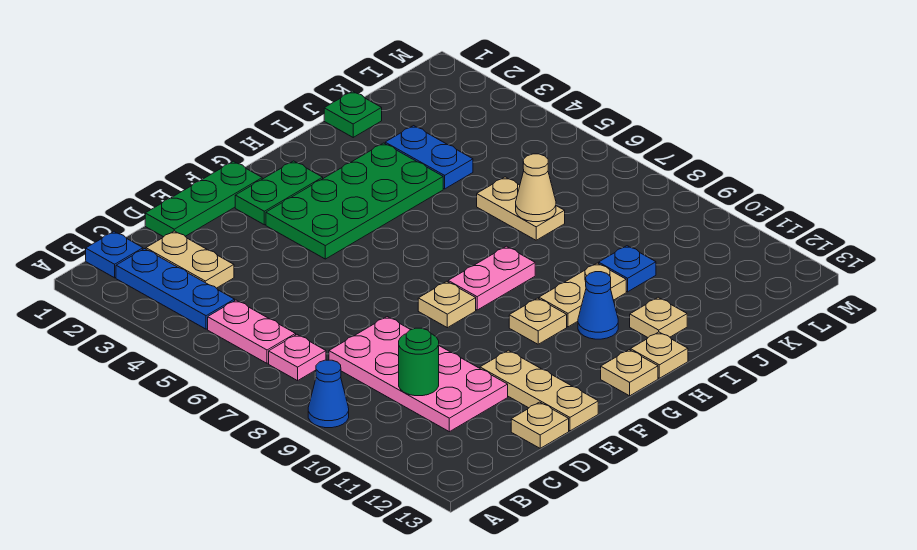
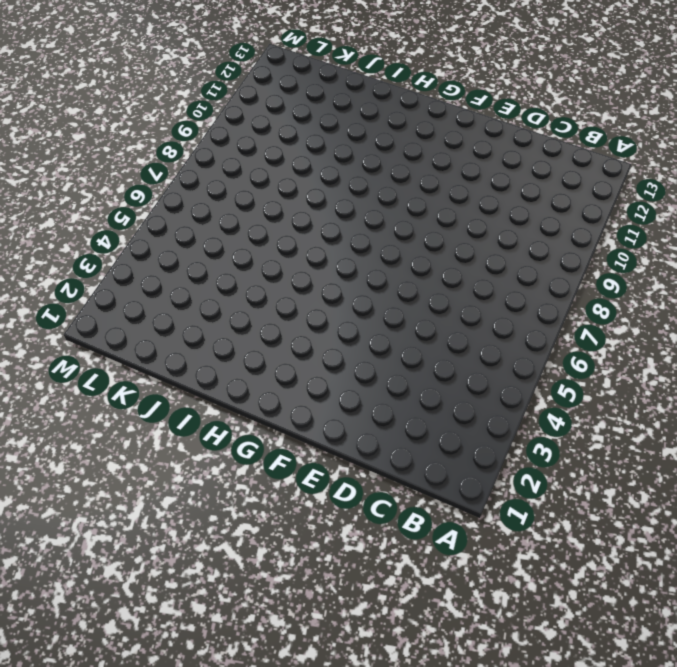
none -> blue 1x1 cone [308,360,349,428]
none -> blue 1x1 plate [86,232,143,278]
none -> blue 1x3 plate [116,249,235,329]

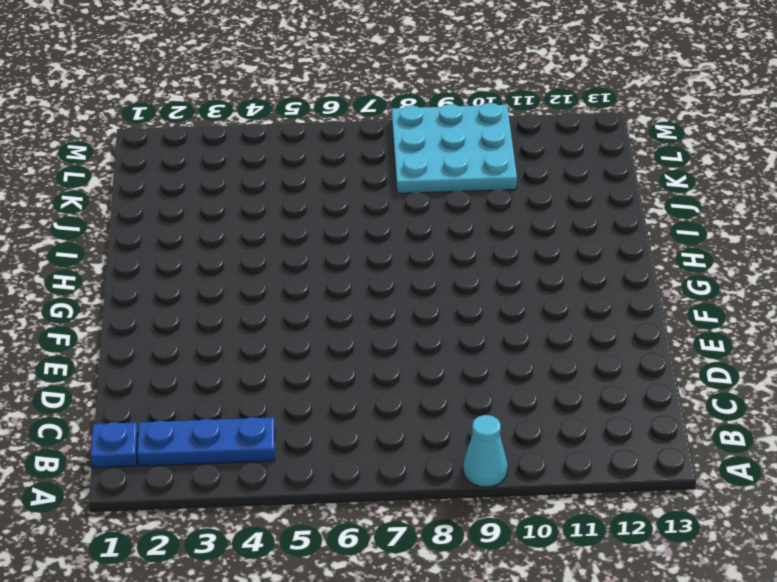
cyan 1x1 cone [463,415,508,487] -> blue 1x1 cone [308,360,349,428]
cyan 3x3 plate [392,103,517,194] -> none
none -> pink 1x2 plate [208,300,296,363]
none -> pink 1x1 plate [269,335,326,381]
none -> tan 1x2 plate [146,231,234,288]

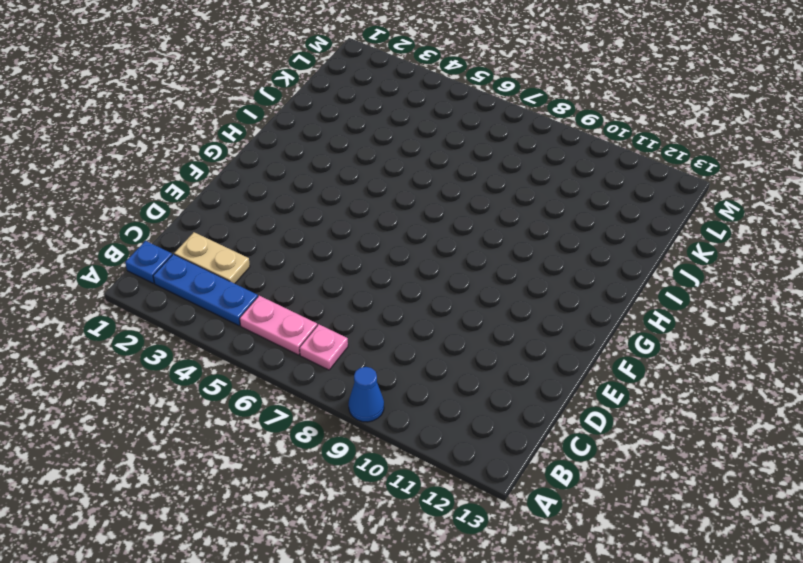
none -> pink 2x4 plate [329,317,508,432]
none -> green 1x3 plate [145,161,262,237]
none -> tan 1x1 plate [511,402,569,448]

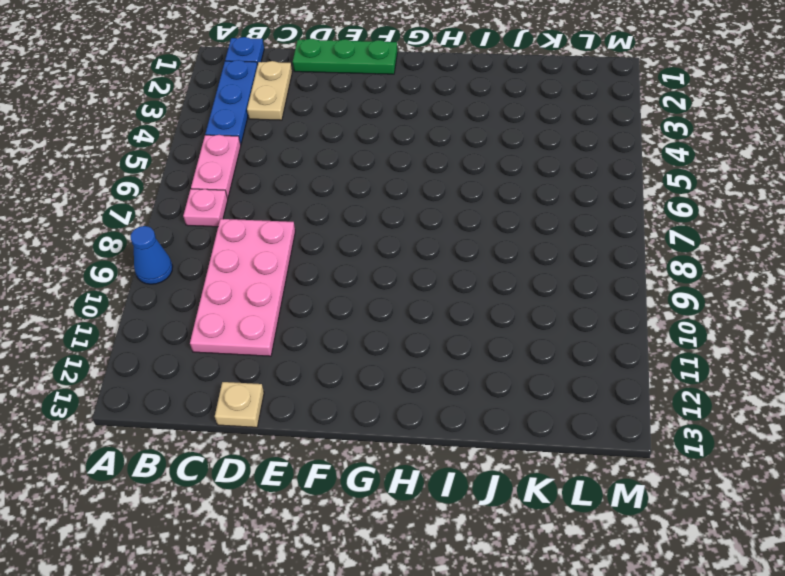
none -> tan 1x3 plate [480,350,598,431]
none -> green 1x2 plate [235,161,323,225]
none -> green 2x4 plate [266,143,443,259]

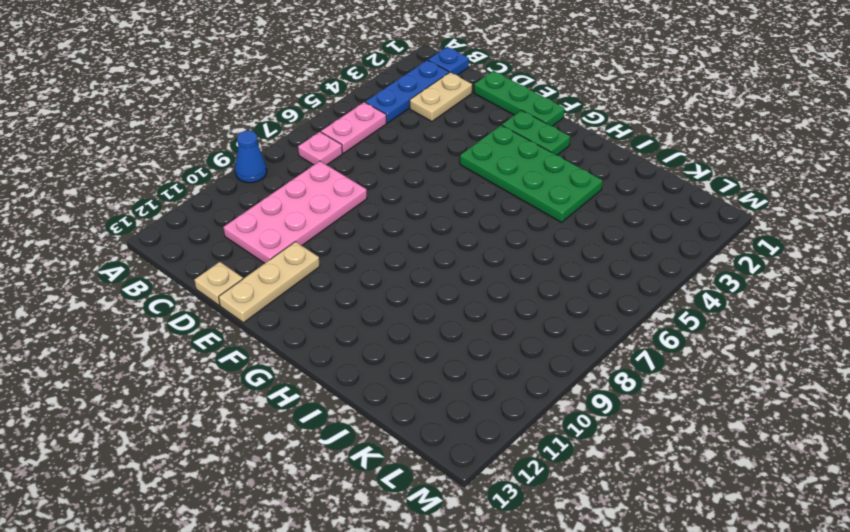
none -> tan 1x1 plate [418,281,476,328]
none -> pink 1x2 plate [448,246,535,310]
none -> tan 1x1 plate [509,298,567,344]

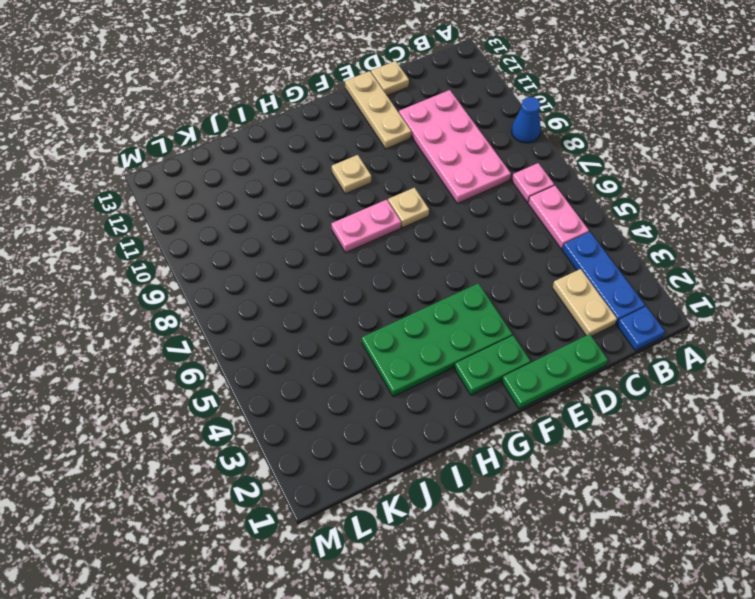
none -> tan 1x1 plate [601,350,658,396]
none -> tan 1x2 plate [539,263,626,327]
none -> blue 1x1 cone [578,272,618,339]

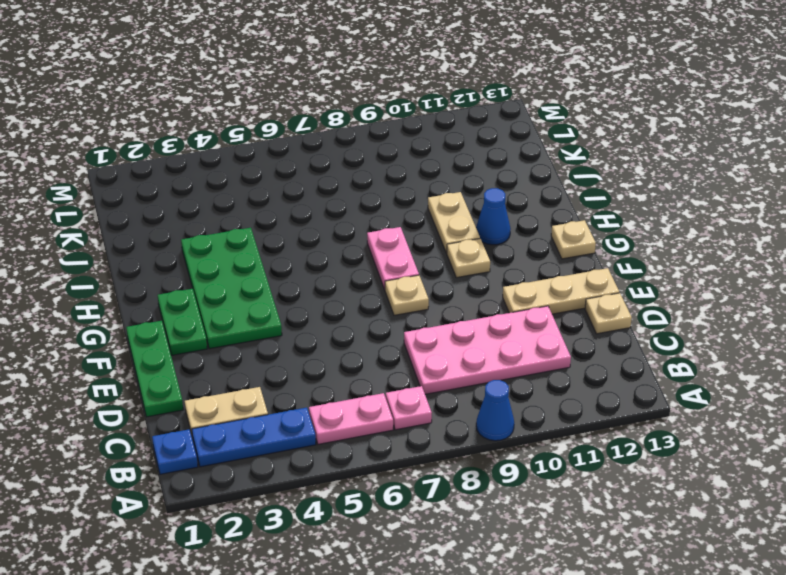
none -> tan 1x1 plate [630,332,688,378]
none -> tan 1x1 plate [630,297,687,337]
none -> green 1x1 plate [324,91,382,137]

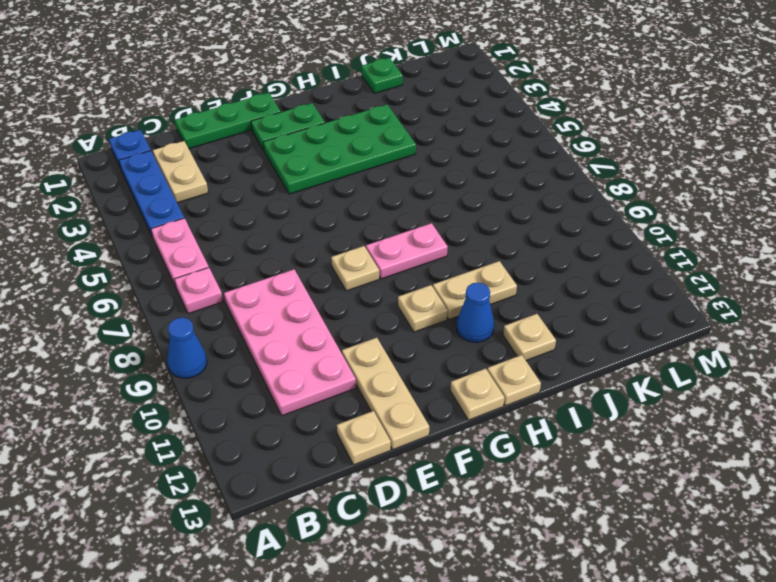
none -> blue 1x2 plate [385,126,473,189]
none -> tan 1x2 plate [477,177,565,240]
none -> blue 1x1 plate [599,246,656,292]

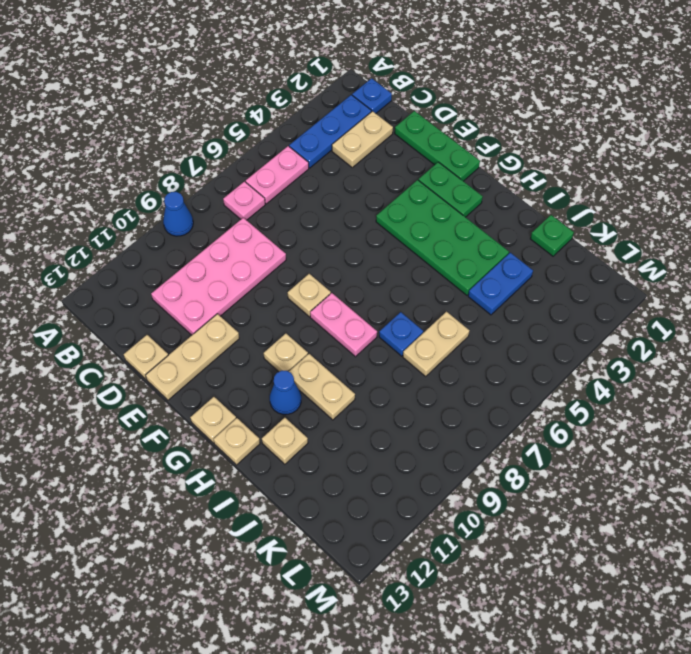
blue 1x1 plate [379,312,423,356] -> blue 1x1 plate moved to [599,246,656,292]
none -> green 1x1 round brick [399,328,439,396]
none -> tan 1x1 cone [516,154,556,222]

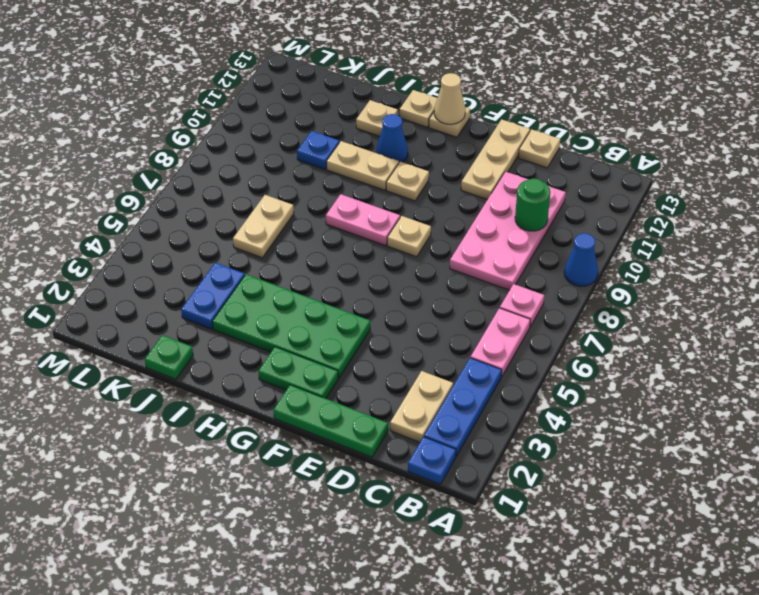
tan 1x1 cone [434,73,465,124] -> tan 1x1 cone moved to [516,154,556,222]

